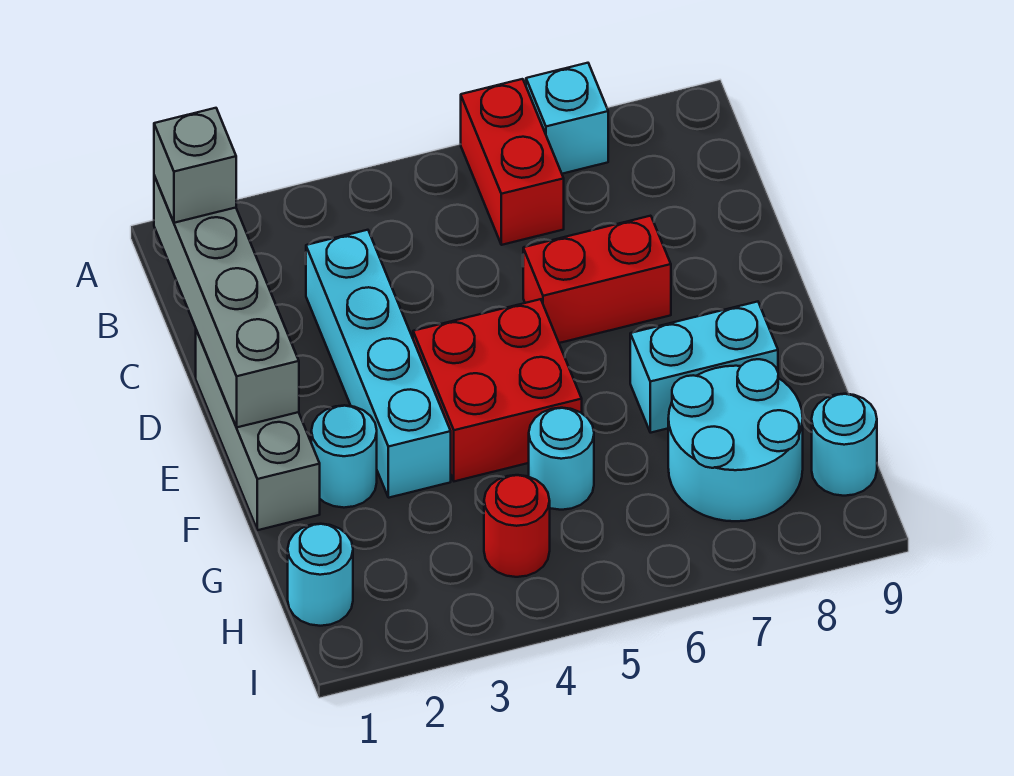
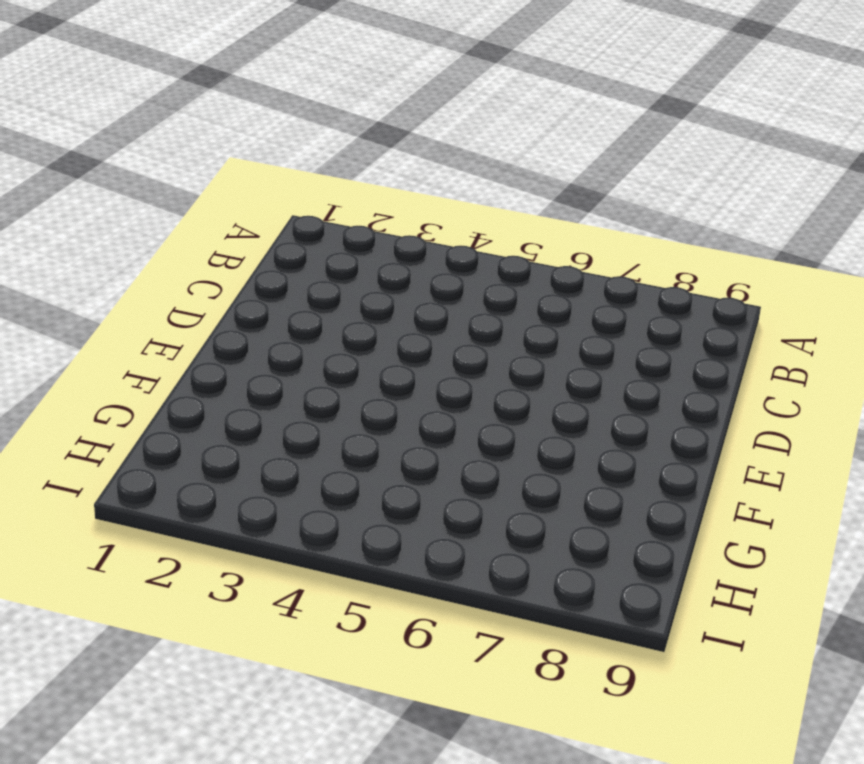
none -> red 1x2 brick [461,79,564,245]
none -> cyan 1x1 brick [526,63,608,174]
none -> cyan 1x4 brick [306,230,451,498]

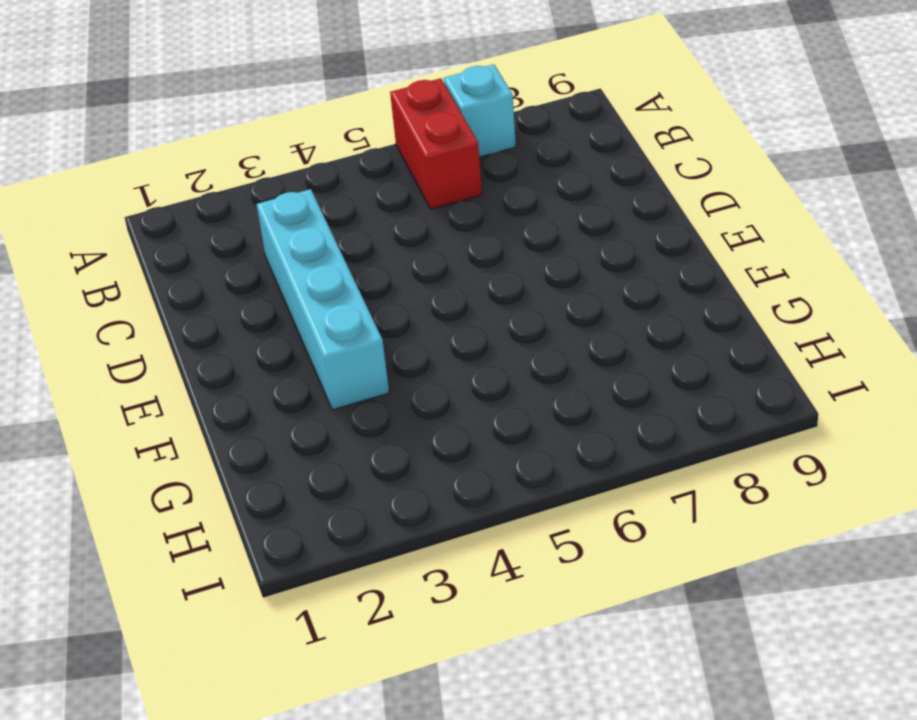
none -> grey 1x3 brick [196,330,320,530]
none -> red 1x2 brick [523,216,671,343]
none -> red 2x2 brick [413,299,582,481]

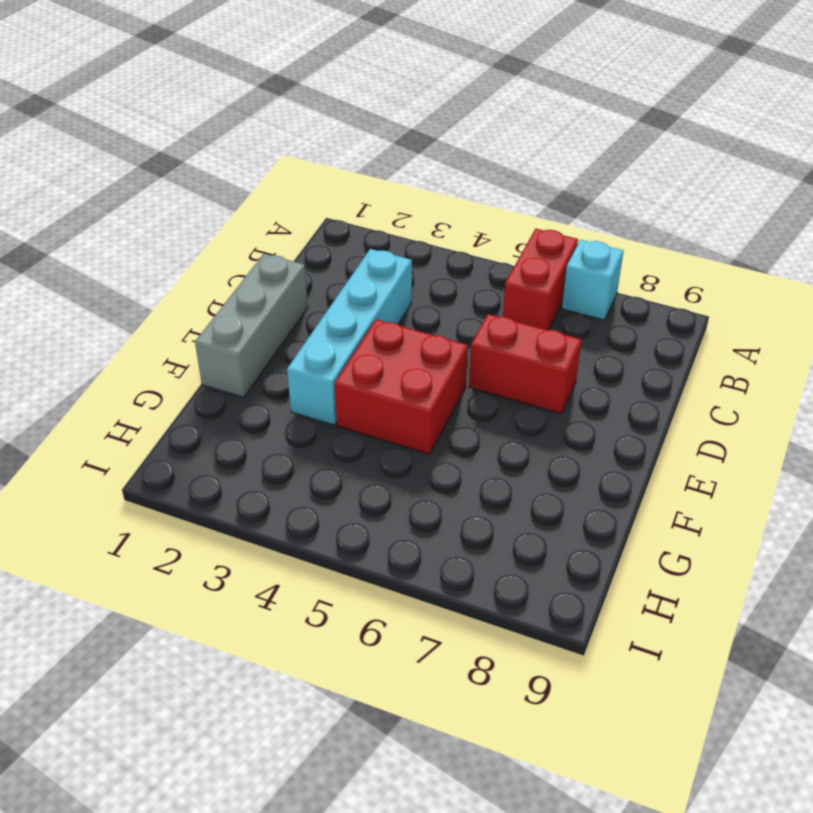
none -> cyan 1x1 round brick [311,405,377,508]
none -> cyan 1x2 brick [630,302,778,433]
none -> cyan 1x1 round brick [529,408,594,510]

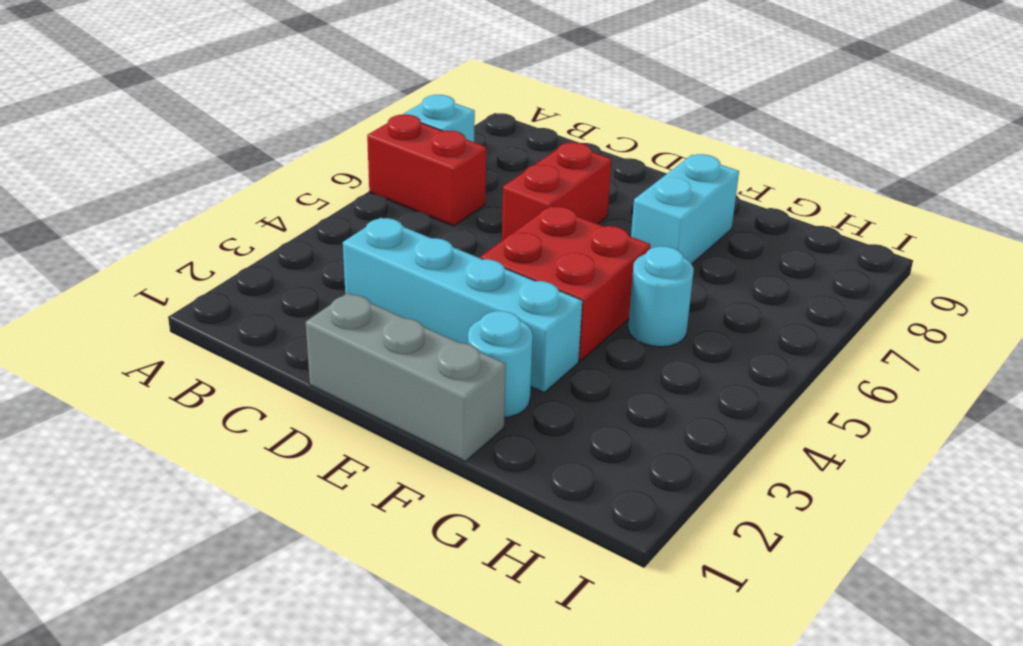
none -> cyan 2x2 round brick [668,359,803,521]
none -> cyan 1x1 round brick [288,524,353,626]
none -> red 1x1 round brick [484,475,550,577]

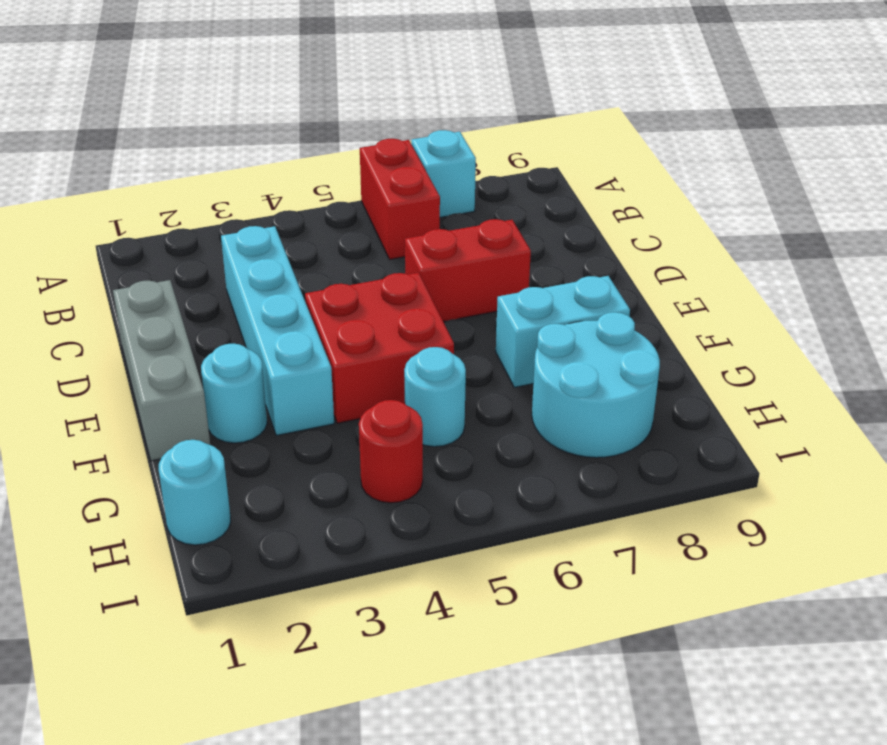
none -> cyan 1x1 round brick [812,394,877,496]
none -> grey 1x4 brick [154,176,299,427]
none -> grey 1x1 brick [154,108,236,223]

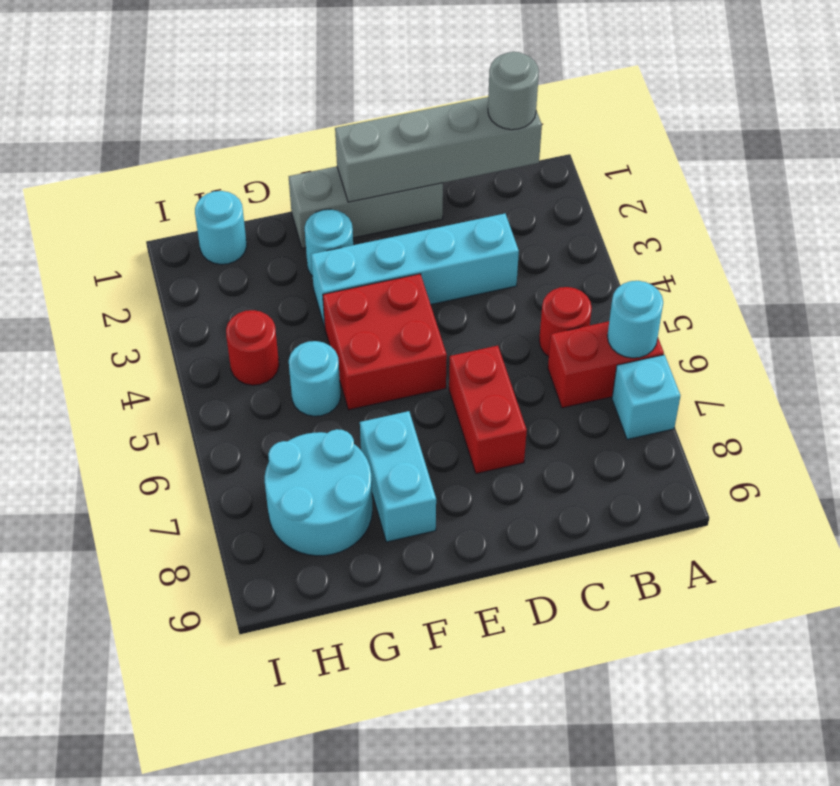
cyan 1x1 round brick [607,281,663,358] -> cyan 1x1 round brick moved to [812,394,877,496]
grey 1x1 round brick [488,52,539,130] -> grey 1x1 brick [154,108,236,223]
red 1x1 round brick [539,287,592,357] -> none

